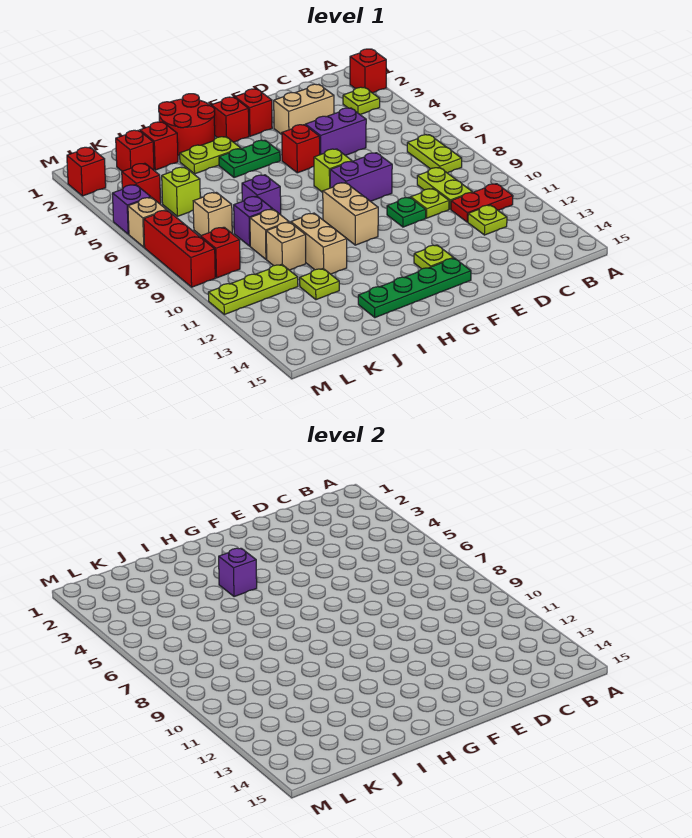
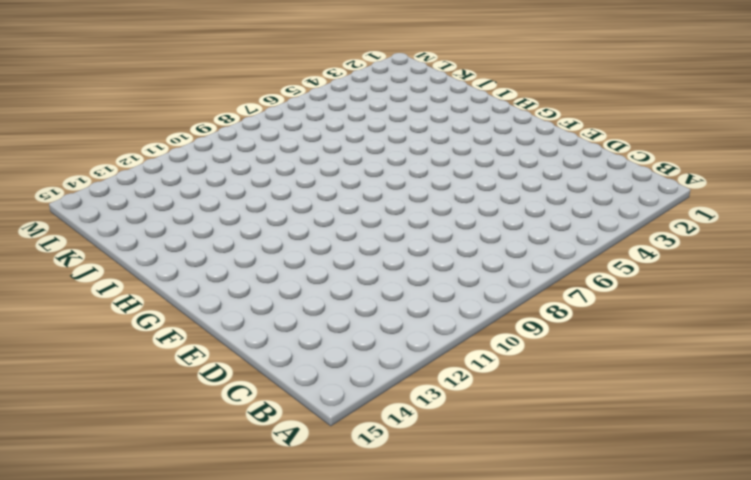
none -> red 1x1 brick [350,49,386,93]
none -> lime 1x1 plate [343,87,380,115]
none -> lime 1x2 plate [407,135,462,173]
none -> red 1x2 plate [451,184,513,222]

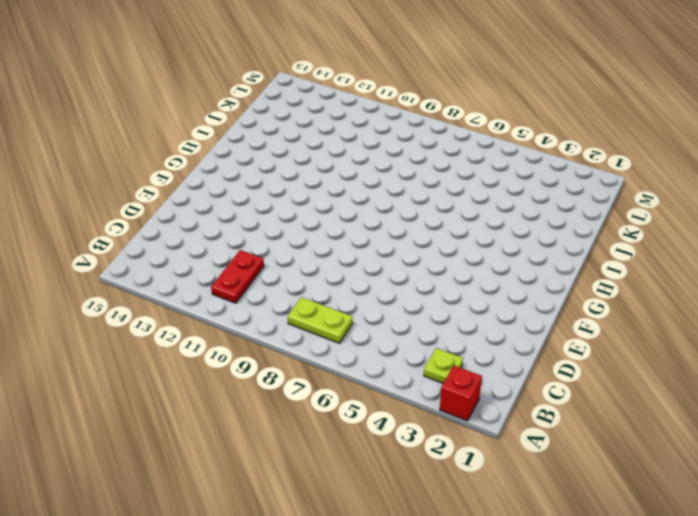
none -> lime 1x2 plate [417,167,472,209]
none -> lime 1x1 plate [468,205,507,235]
none -> tan 1x2 brick [274,84,334,134]
none -> purple 1x2 brick [305,108,366,155]

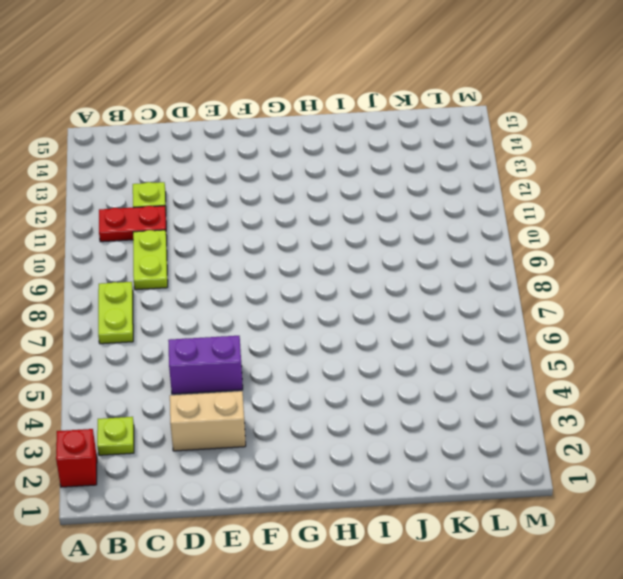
none -> lime 1x1 plate [411,189,449,218]
none -> purple 1x2 brick [330,153,392,201]
none -> green 1x1 plate [387,197,426,227]
none -> red 1x1 brick [235,89,272,136]

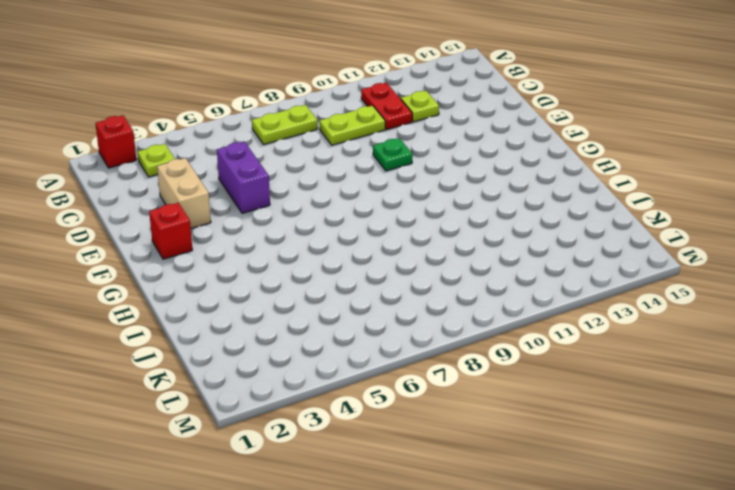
none -> lime 1x1 plate [411,189,449,218]
none -> purple 1x2 brick [330,153,392,201]
none -> red 1x1 brick [282,125,320,173]
none -> lime 1x1 brick [314,149,352,192]

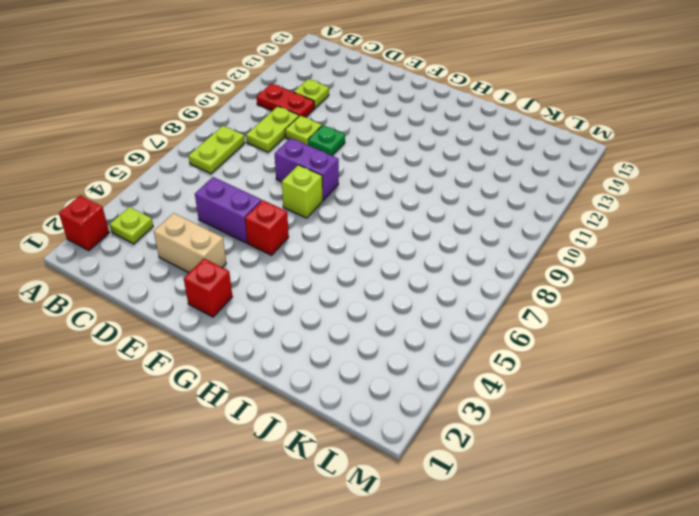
none -> lime 1x1 plate [414,245,453,269]
none -> green 1x4 plate [358,258,471,318]
none -> red 1x1 brick [211,97,249,142]
none -> green 1x2 plate [219,140,280,178]

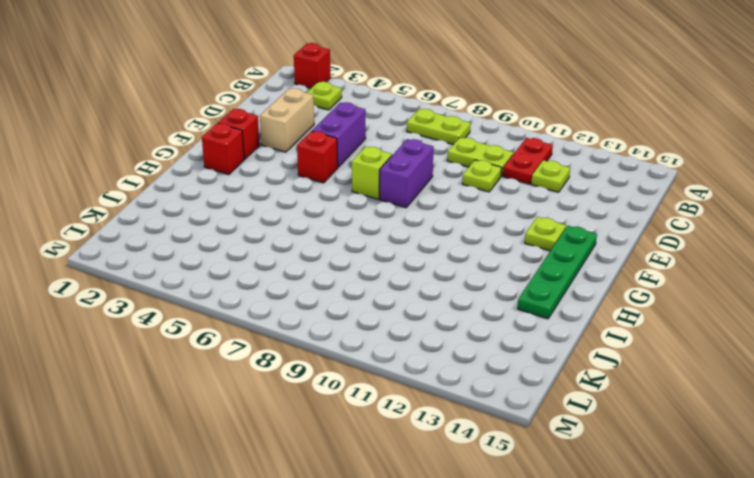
none -> green 1x1 plate [387,197,426,227]
none -> green 1x2 plate [219,140,280,178]
none -> tan 1x2 brick [323,183,378,245]
none -> red 2x2 round brick [159,94,215,155]

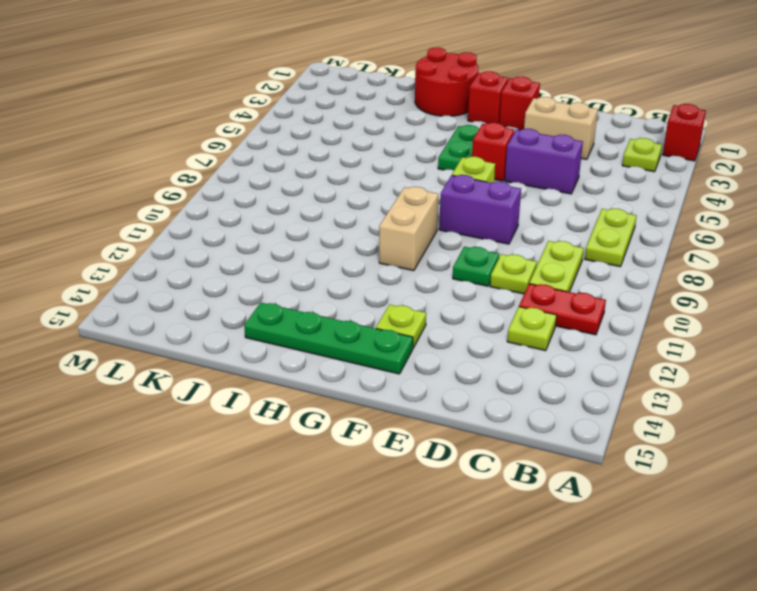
green 1x2 plate [438,125,479,170] -> green 1x2 plate turned to [219,140,280,178]
none -> lime 1x2 plate [180,137,241,174]
none -> purple 1x1 brick [242,175,281,215]
none -> tan 1x2 brick [291,213,347,274]
none -> red 1x1 brick [140,122,178,170]

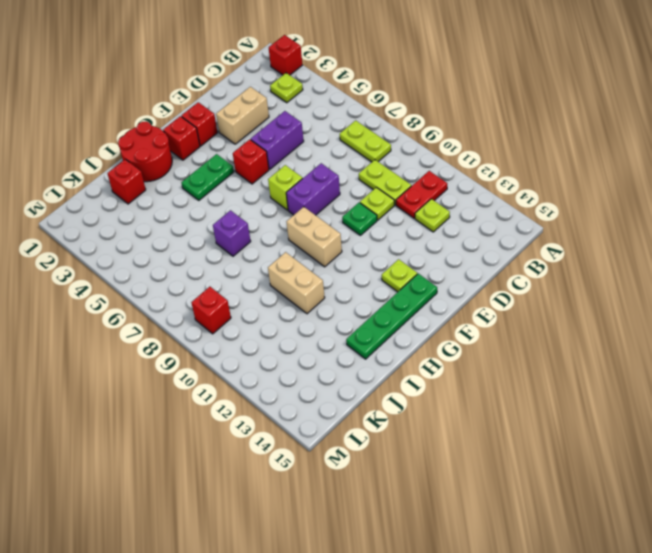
none -> lime 1x2 plate [180,137,241,174]
none -> purple 1x1 brick [234,196,272,246]
none -> tan 1x1 brick [250,209,289,259]
none -> tan 1x1 brick [266,222,306,270]

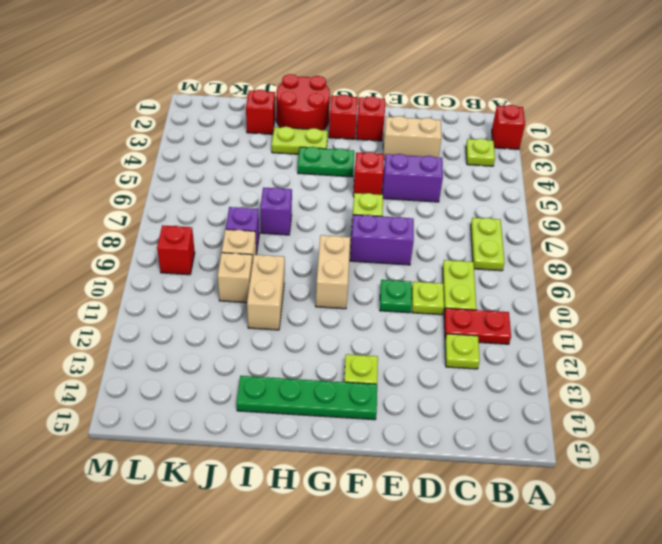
none -> lime 1x1 plate [300,269,339,300]
none -> red 1x1 brick [116,130,154,171]
none -> lime 1x1 brick [162,167,200,216]
none -> tan 1x1 brick [193,192,232,235]

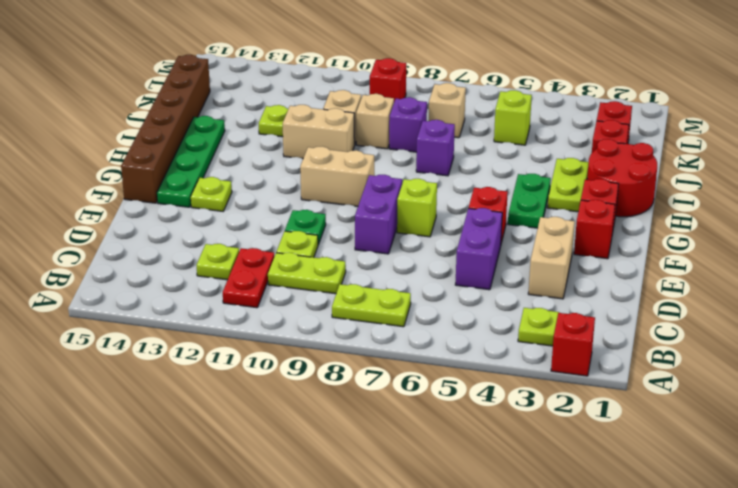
brown 1x6 brick [121,55,210,203] -> none
none -> lime 1x3 plate [208,264,298,315]
none -> red 1x1 brick [122,163,161,204]
none -> red 1x1 brick [67,147,106,196]
none -> purple 1x1 brick [112,185,151,234]

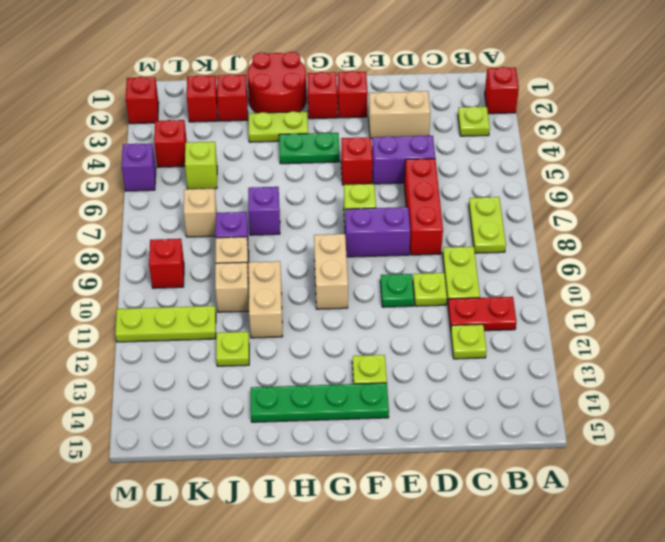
red 1x3 brick [404,159,443,255] -> red 1x3 brick moved to [144,210,215,287]
none -> tan 1x1 brick [128,197,166,247]
none -> purple 1x1 brick [219,548,257,597]

